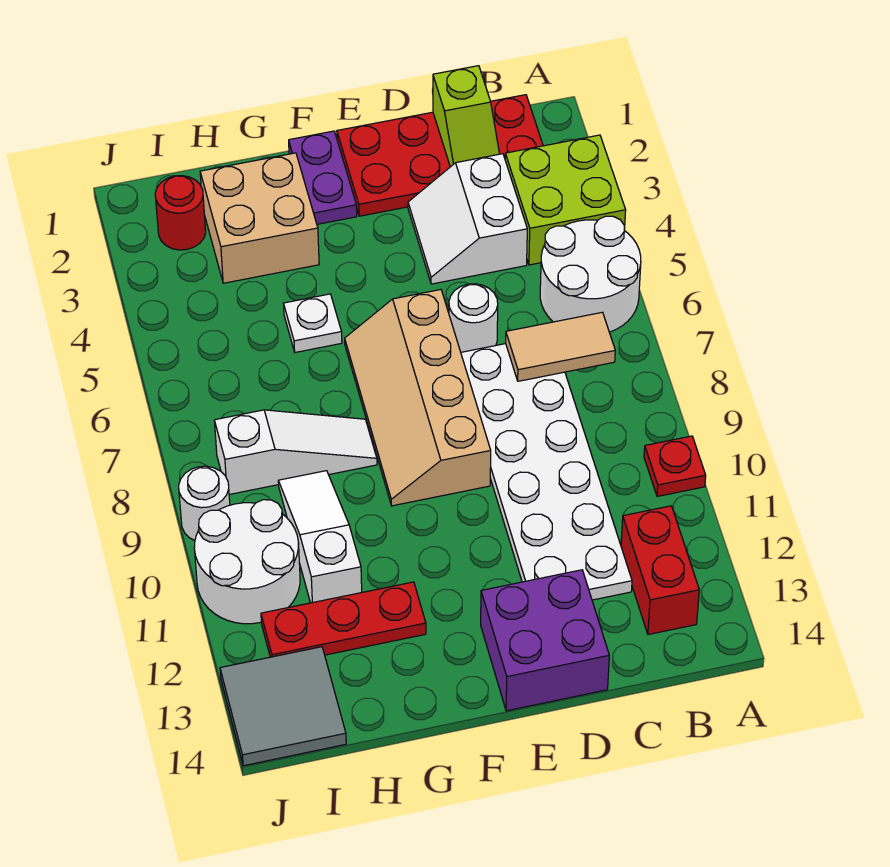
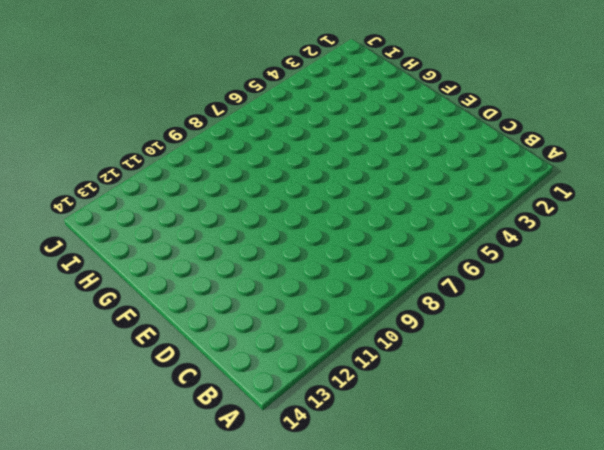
none -> lime 2x2 brick [505,135,626,265]
none -> white 2x2 round brick [540,216,641,332]
none -> red 1x1 plate [644,436,706,496]

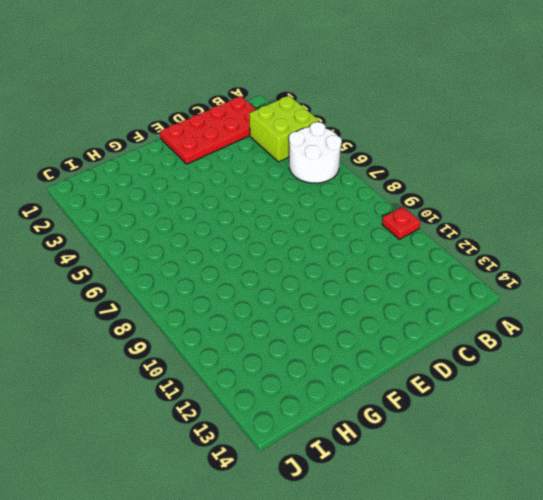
none -> red 1x2 brick [621,506,699,635]
none -> white 2x2 slope [408,154,527,284]
none -> white 2x6 plate [461,344,632,600]

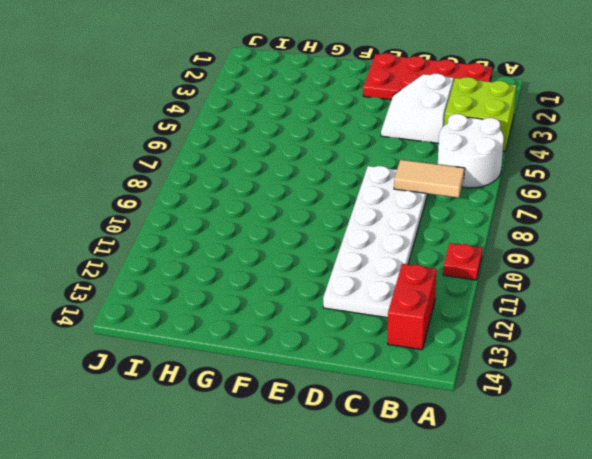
none -> white 1x1 round brick [449,284,498,352]
none -> purple 2x2 brick [481,570,609,711]
none -> tan 2x4 slope [345,290,491,506]

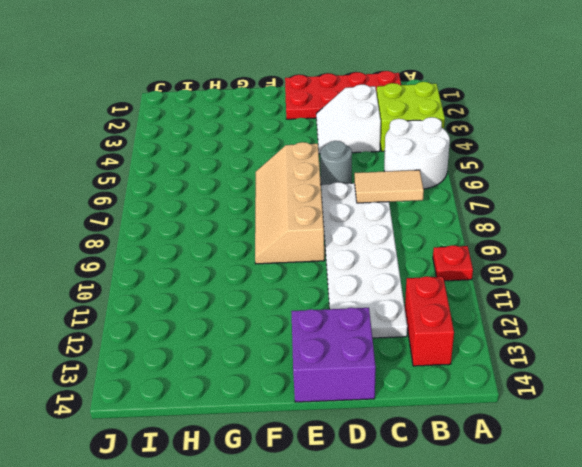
grey 1x1 round brick [320,141,352,185] -> white 1x1 round brick [449,284,498,352]
none -> purple 1x2 plate [289,131,357,224]
none -> tan 2x2 brick [200,153,319,283]
none -> white 1x1 plate [283,294,342,352]

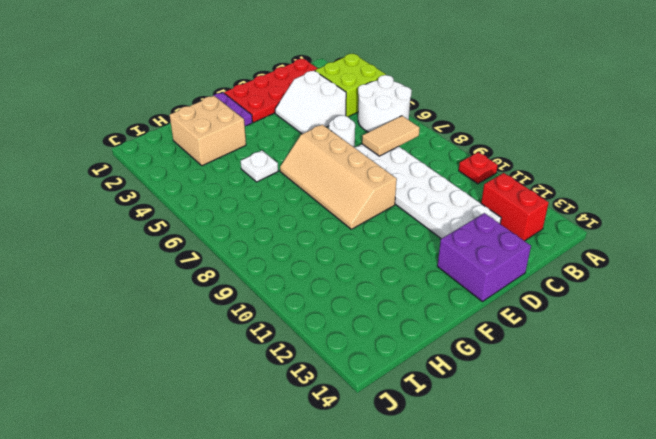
none -> white 1x3 slope [214,410,377,495]
none -> red 1x3 plate [261,582,426,657]
none -> white 1x3 slope [278,471,362,603]

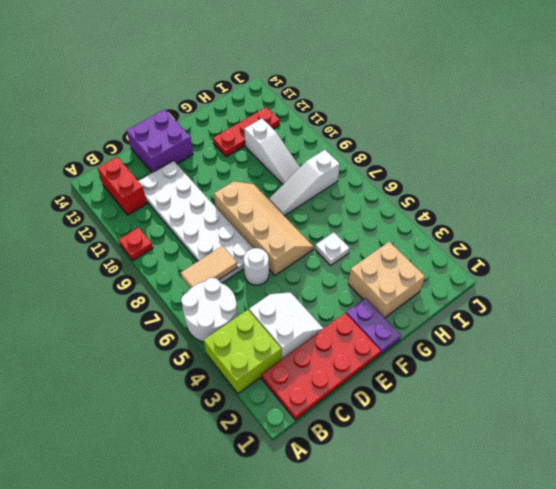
none -> red 1x1 round brick [155,176,206,250]
none -> white 2x2 round brick [194,500,300,624]
none -> grey 2x2 tile [220,647,346,766]

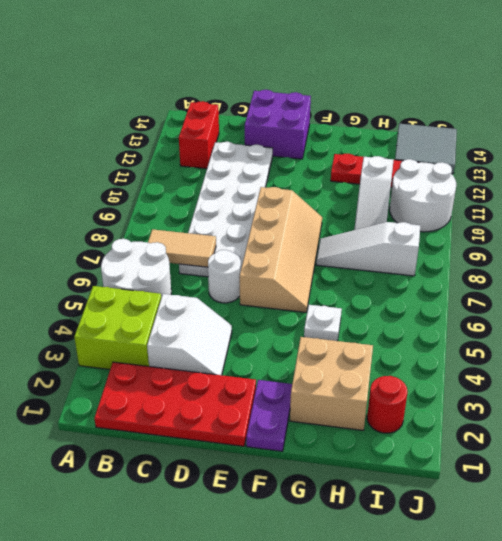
none -> red 1x1 plate [644,436,706,496]
none -> white 1x1 round brick [179,466,230,541]
none -> lime 1x2 slope [433,66,499,167]

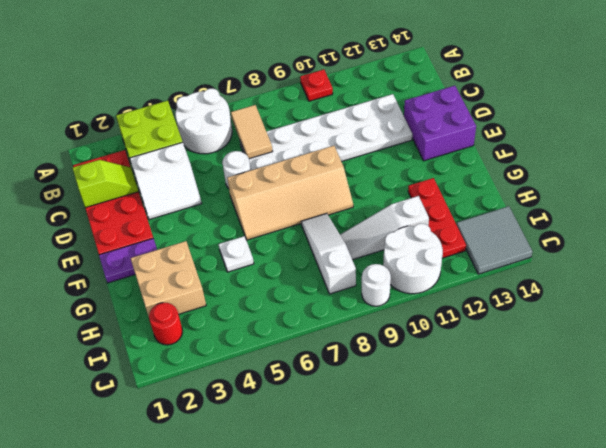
none -> red 1x2 brick [621,506,699,635]

